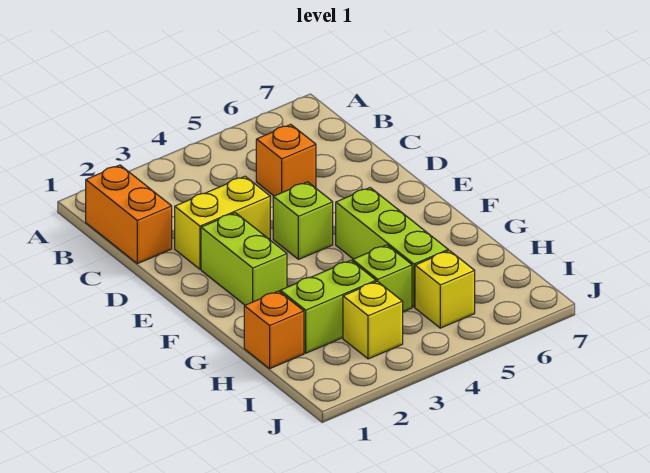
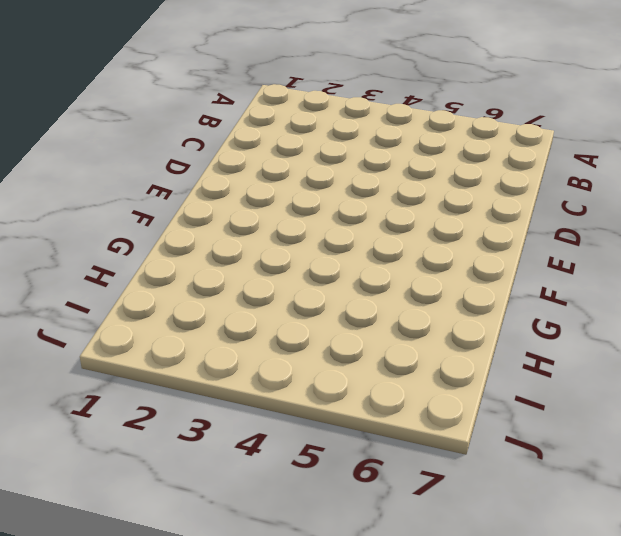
none -> orange 1x2 brick [86,165,172,264]
none -> orange 1x1 brick [256,124,316,196]

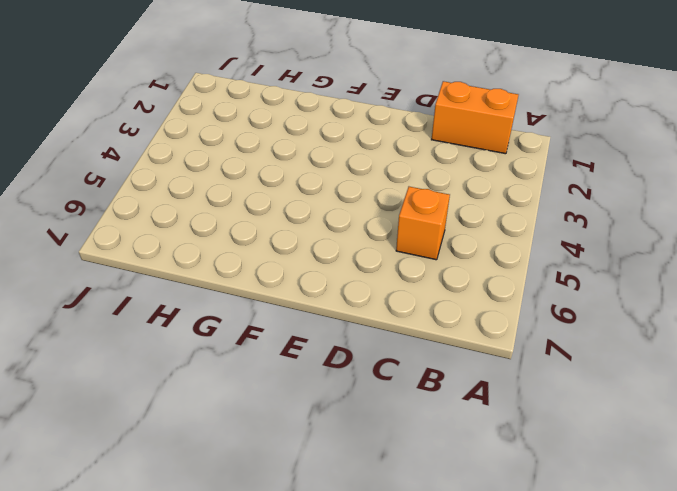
none -> yellow 1x2 brick [175,176,270,269]
none -> lime 1x2 brick [201,213,287,305]

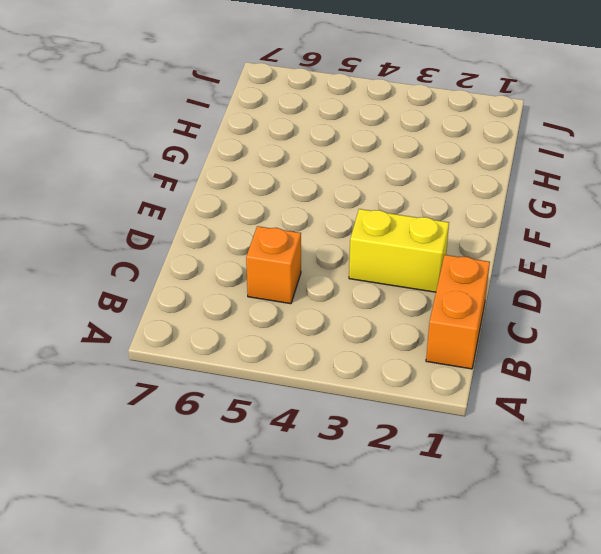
none -> lime 1x2 brick [201,213,287,305]
none -> lime 1x1 brick [273,182,333,259]

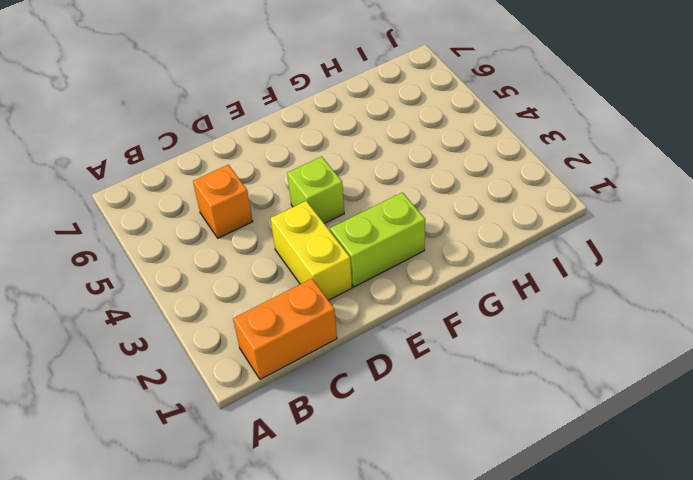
none -> lime 1x3 brick [336,188,448,307]
none -> orange 1x1 brick [244,291,304,369]

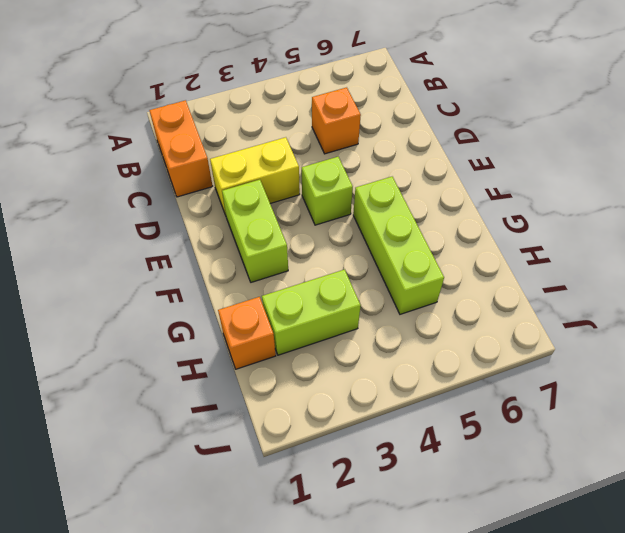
none -> lime 1x1 brick [353,245,412,312]
none -> yellow 1x1 brick [343,281,403,359]

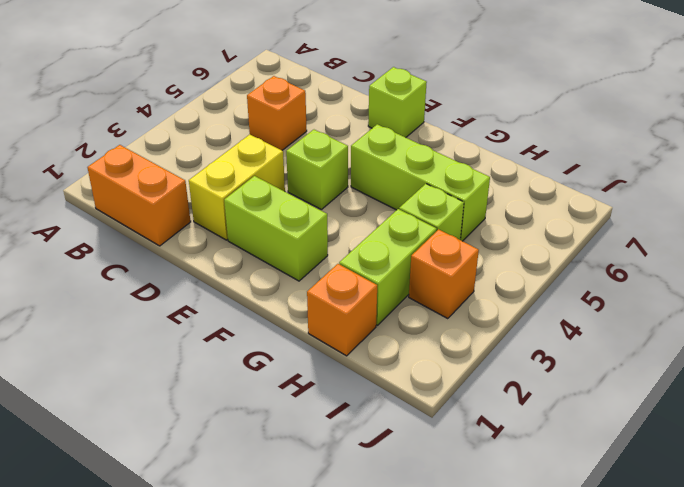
lime 1x1 brick [368,67,427,137] -> none
orange 1x1 brick [409,229,479,319] -> yellow 1x1 brick [343,281,403,359]
none -> yellow 1x1 brick [415,251,475,328]

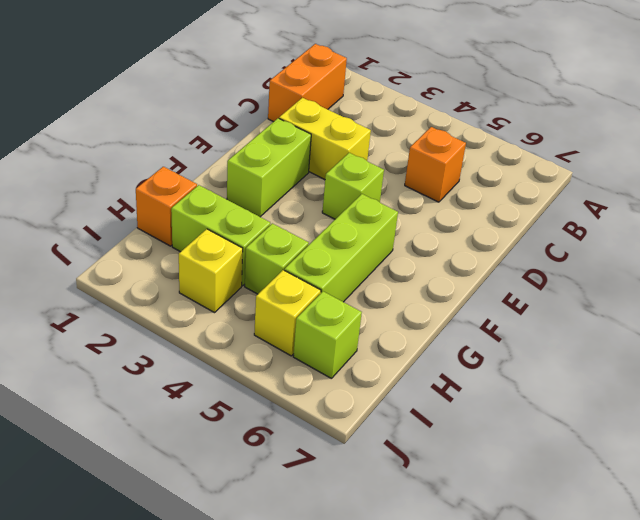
lime 1x1 brick [293,291,362,379] -> none

